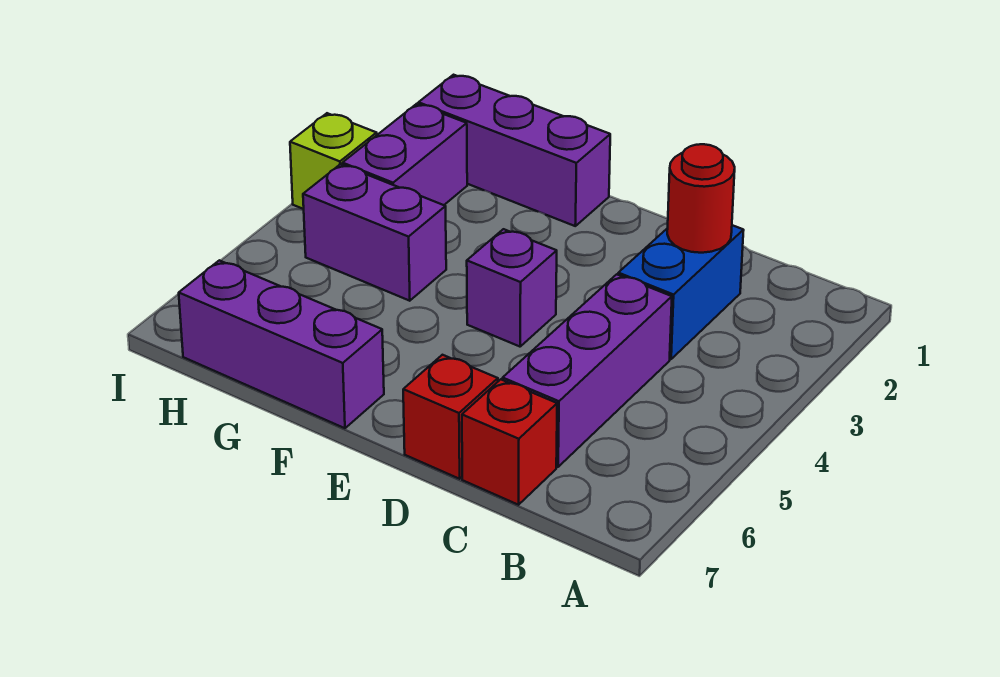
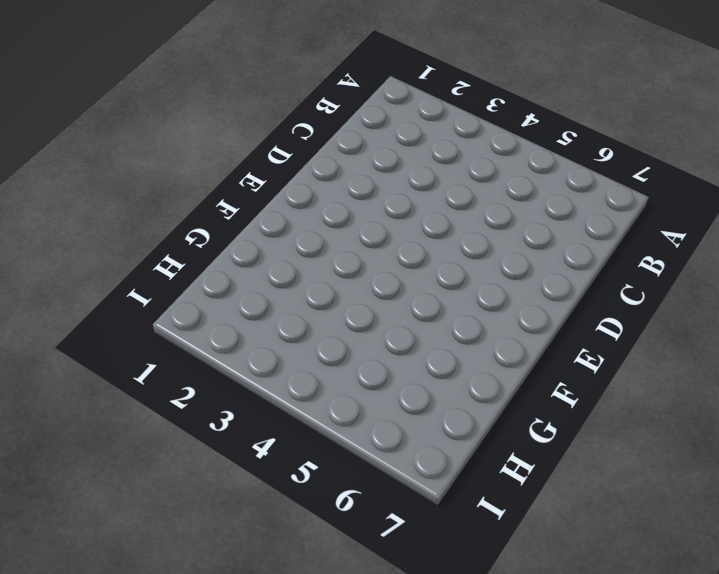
none -> blue 1x2 brick [618,225,744,359]
none -> purple 1x3 brick [503,274,672,467]

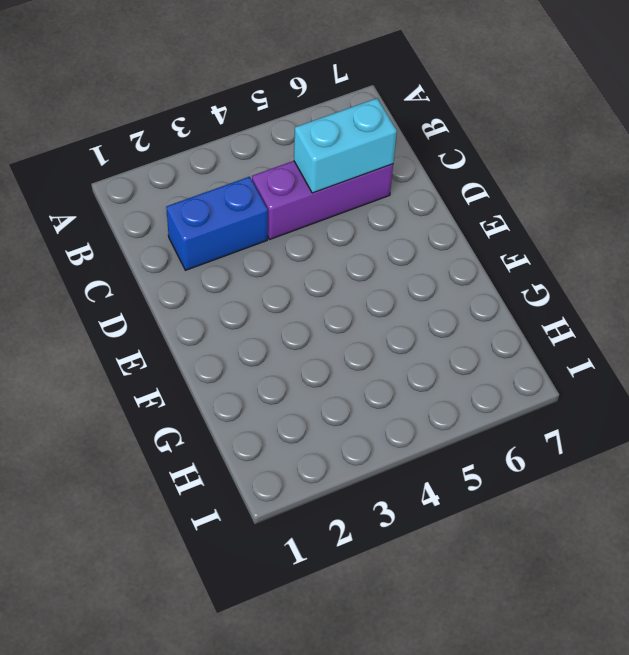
cyan 1x2 brick [294,98,397,193] -> none
none -> red 1x1 brick [462,379,557,505]
none -> red 1x1 brick [403,355,498,479]

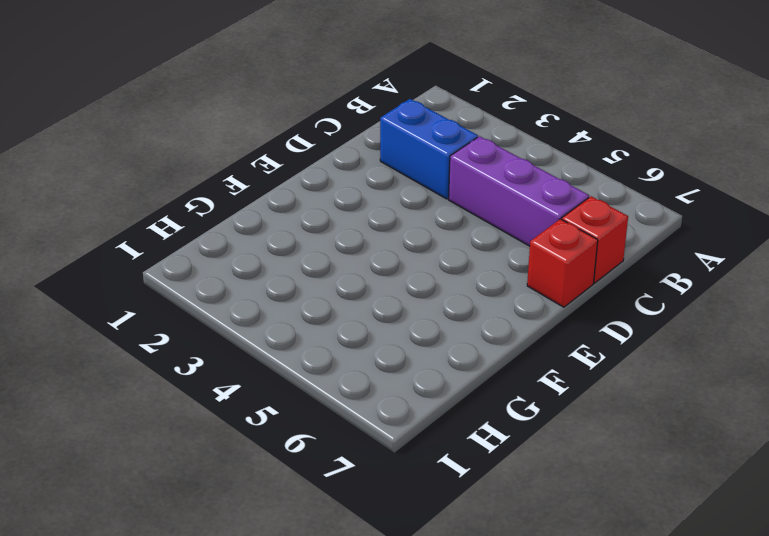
none -> purple 1x1 brick [467,229,557,347]
none -> purple 1x3 brick [418,75,610,226]

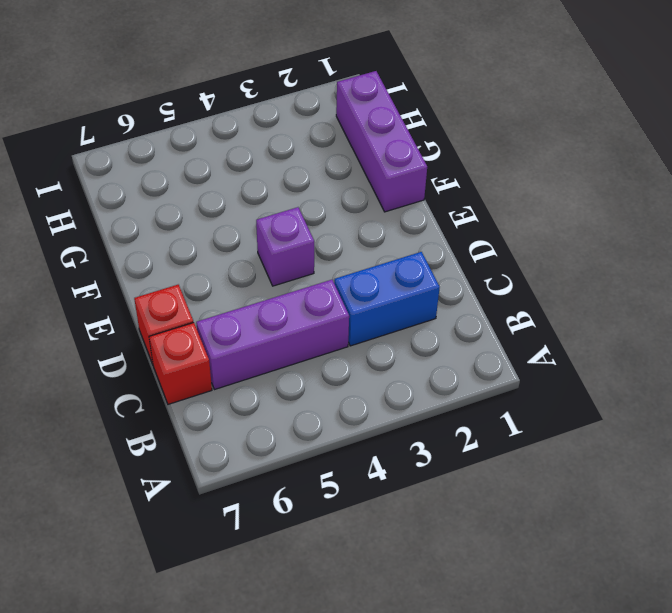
none -> purple 1x3 brick [179,260,384,428]
none -> purple 1x2 brick [303,164,446,301]

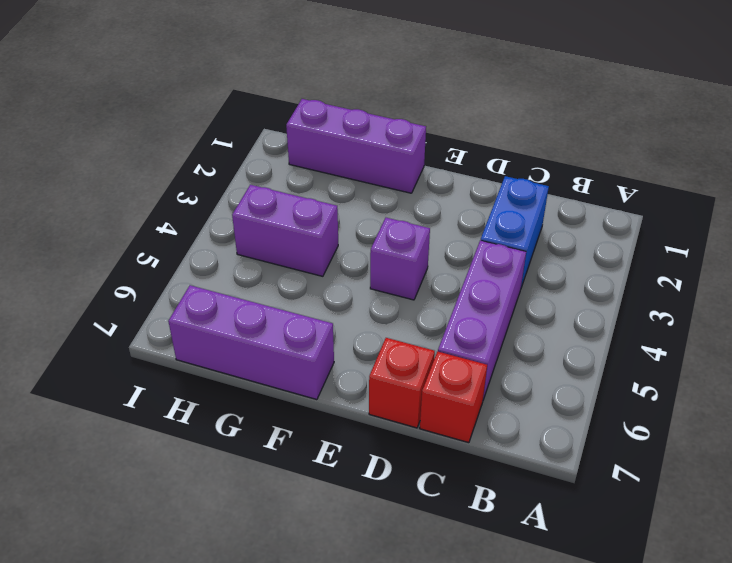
none -> purple 1x2 brick [342,104,467,205]
none -> lime 1x1 brick [290,113,377,209]

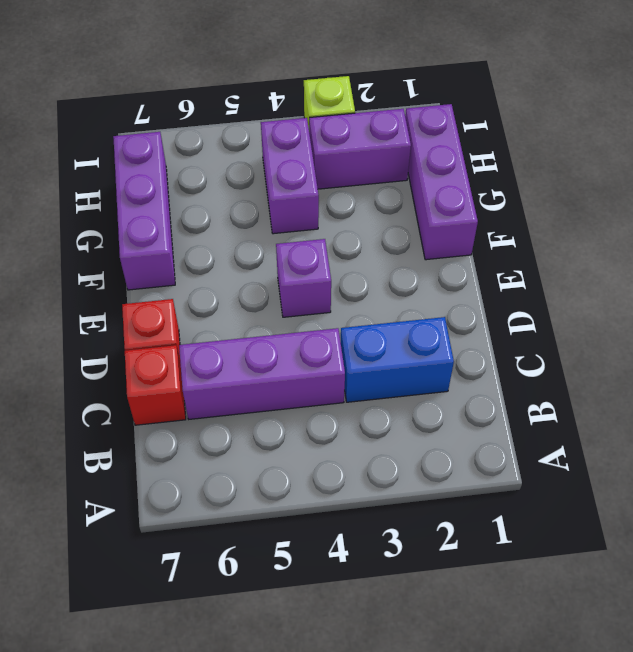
none -> red 1x1 round brick [667,144,735,253]

